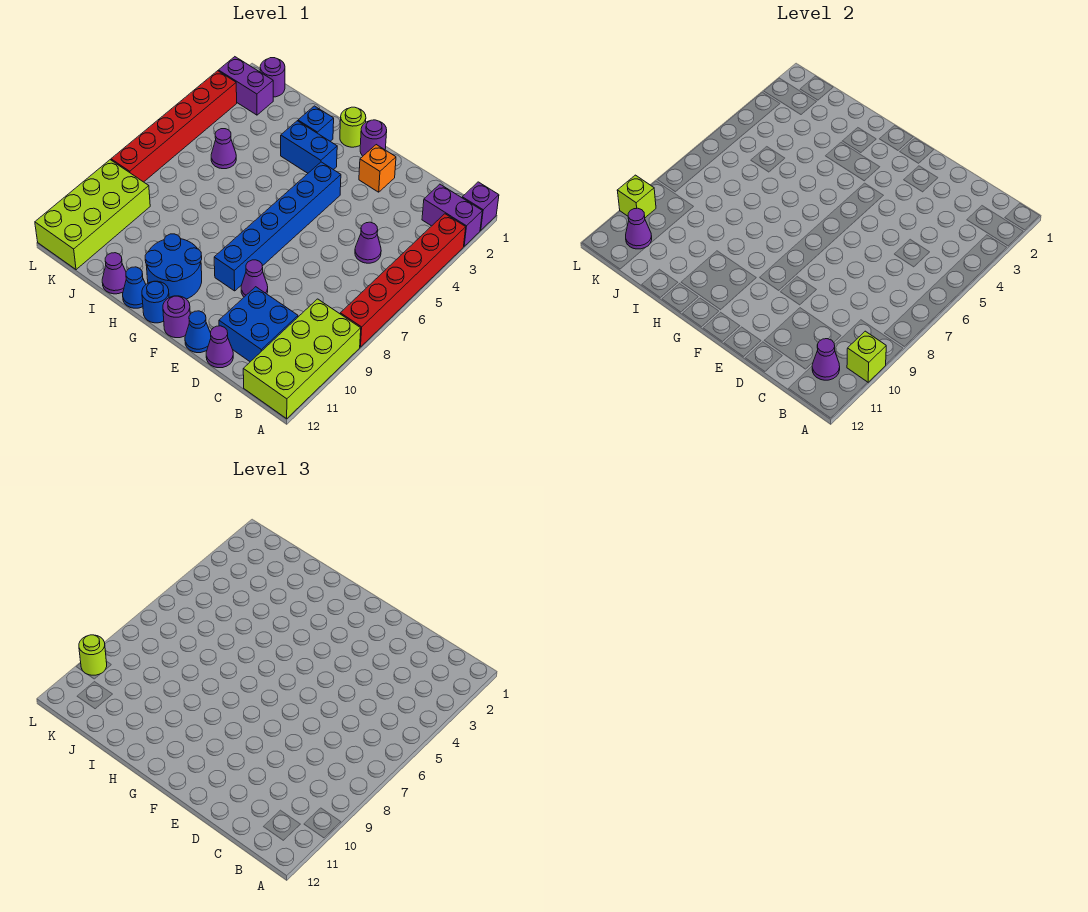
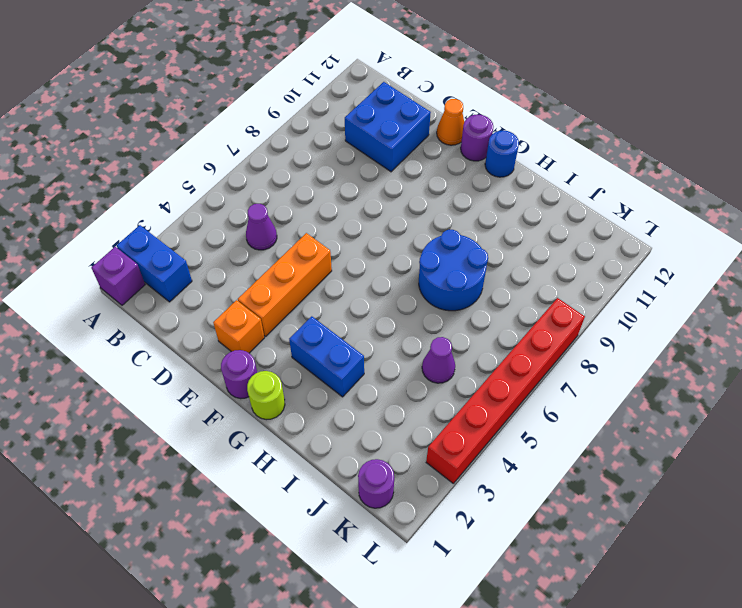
blue 1x2 brick [117,225,192,302] -> purple 1x2 brick [422,184,482,246]
orange 1x3 brick [238,233,332,337] -> none
orange 1x1 cone [437,99,464,145] -> blue 1x1 cone [185,311,211,353]
blue 2x2 round brick [419,230,488,311] -> blue 2x2 round brick moved to [145,234,202,299]
none -> red 1x6 brick [340,214,466,347]
none -> lime 2x4 brick [243,299,361,419]
none -> purple 1x1 cone [206,326,233,368]
none -> purple 1x1 cone [241,260,268,297]

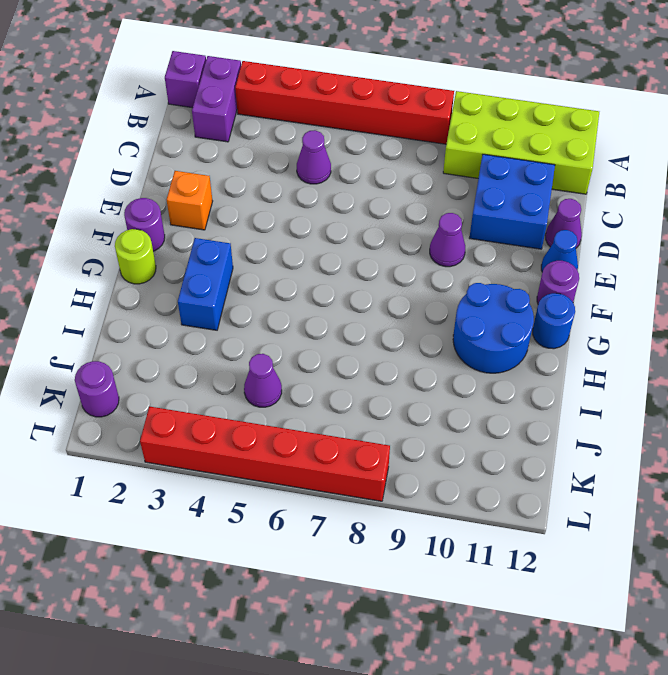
none -> blue 1x6 brick [214,162,341,291]
none -> blue 1x1 brick [298,106,334,141]
none -> blue 1x1 cone [123,267,146,308]
none -> purple 1x1 cone [102,253,126,294]

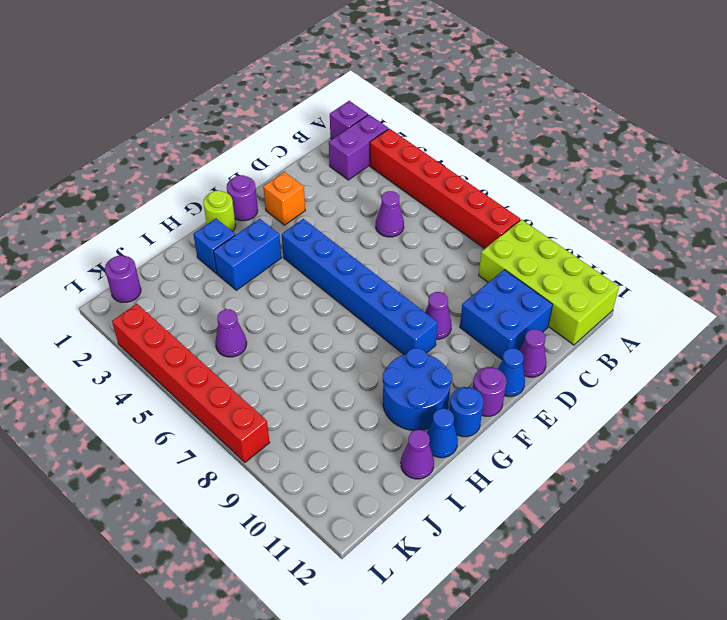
none -> purple 1x2 brick [219,57,273,115]
none -> lime 2x4 brick [35,160,150,270]
none -> lime 1x1 brick [847,331,886,382]
none -> purple 1x1 cone [812,339,840,380]

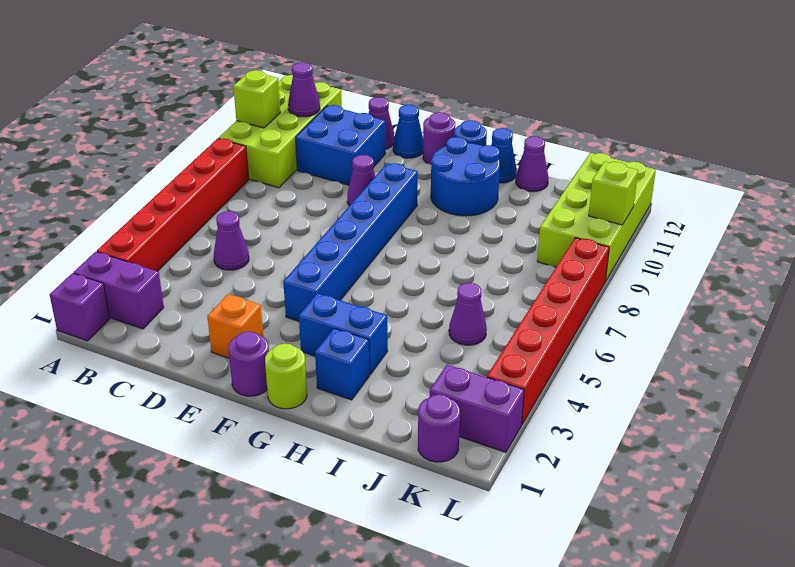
none -> purple 1x1 cone [626,208,652,249]
none -> lime 1x1 round brick [79,635,107,675]

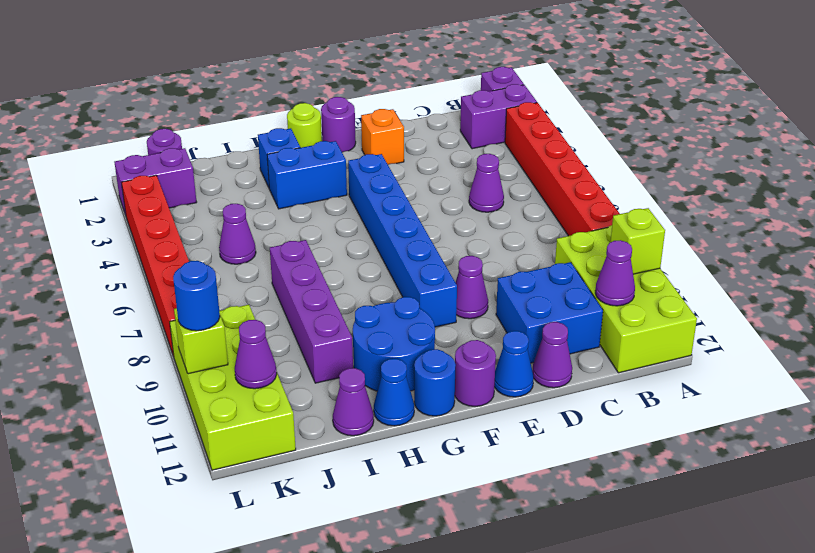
purple 1x4 brick [270,240,353,383] -> none
blue 1x1 round brick [173,261,220,331] -> lime 1x1 round brick [79,635,107,675]

